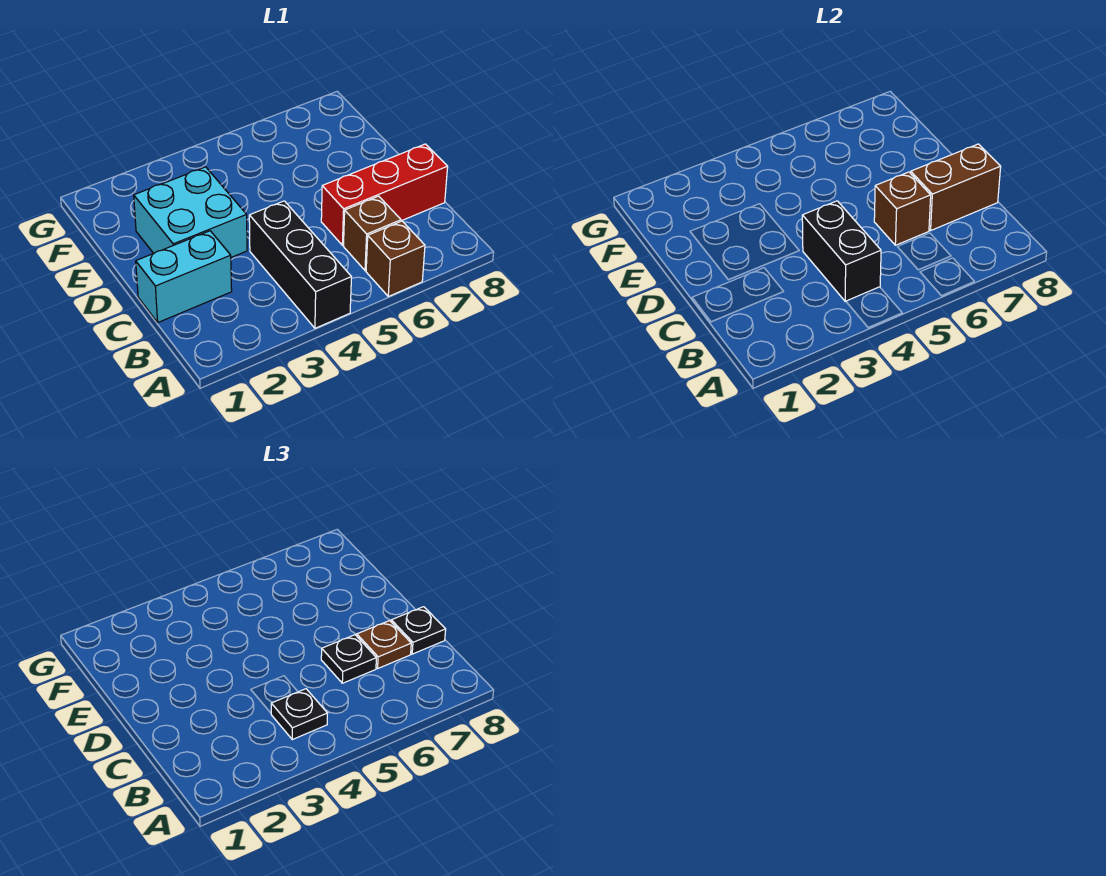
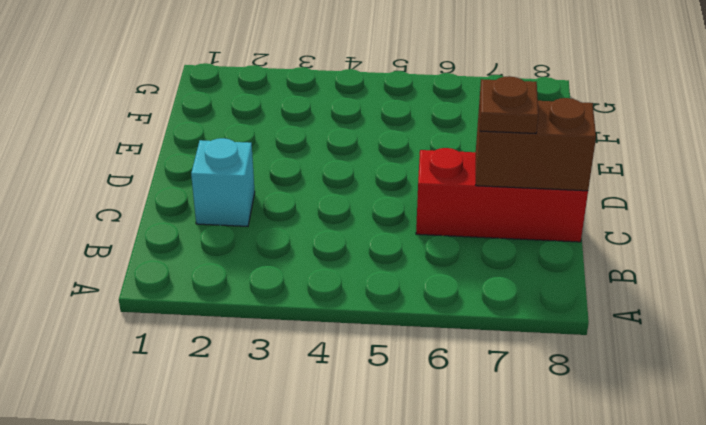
cyan 1x1 brick [191,138,255,226] -> cyan 1x2 brick [136,231,232,322]
none -> black 1x3 brick [249,201,351,328]
none -> brown 1x1 brick [366,221,425,296]
none -> brown 1x1 brick [343,196,401,271]

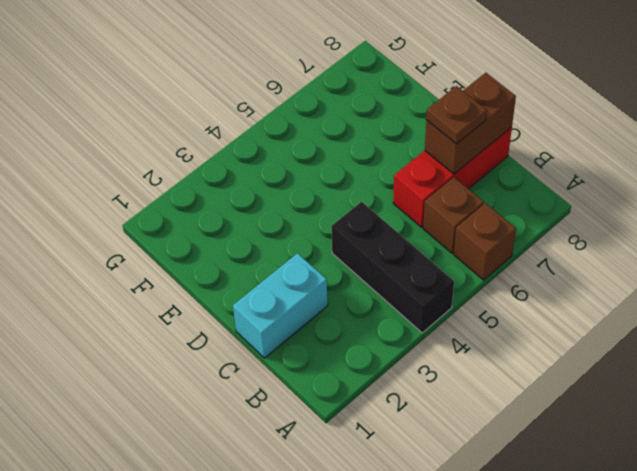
none -> cyan 2x2 brick [134,167,247,257]
none -> black 1x2 brick [802,201,881,302]
none -> brown 1x1 brick [874,172,931,245]

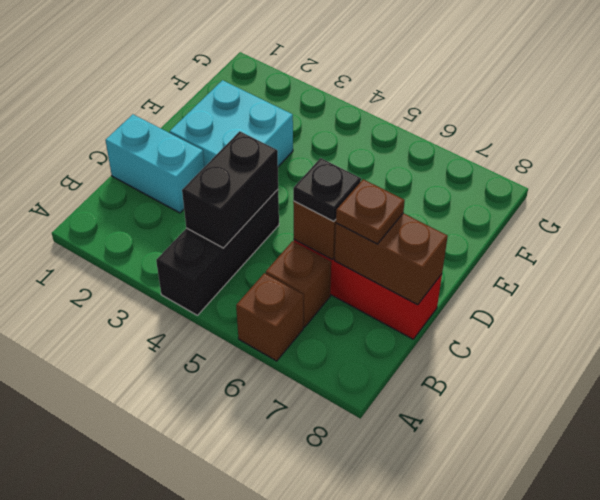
none -> black 1x1 plate [271,689,328,740]
none -> black 1x1 plate [391,607,446,654]

